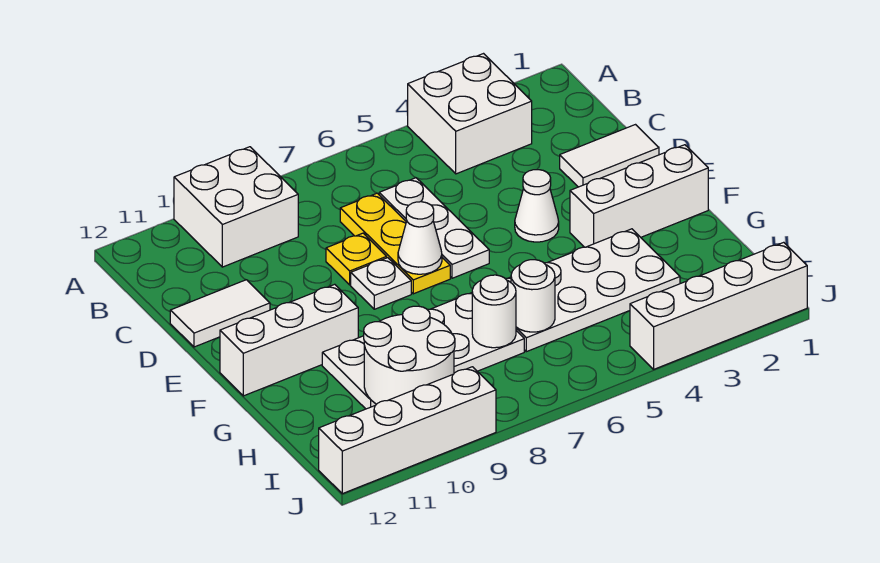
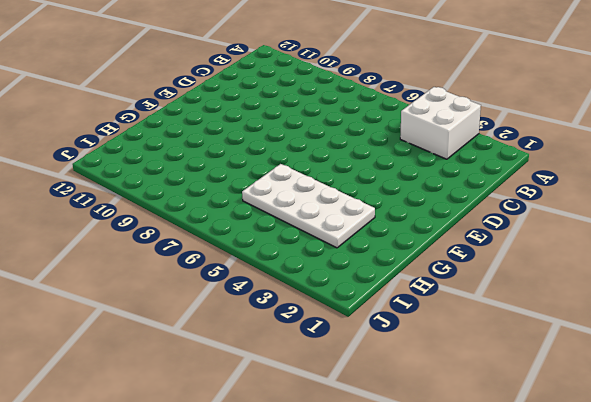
none -> white 2x2 brick [174,147,298,267]
none -> white 1x3 plate [379,178,489,278]
none -> yellow 1x3 plate [340,193,450,294]

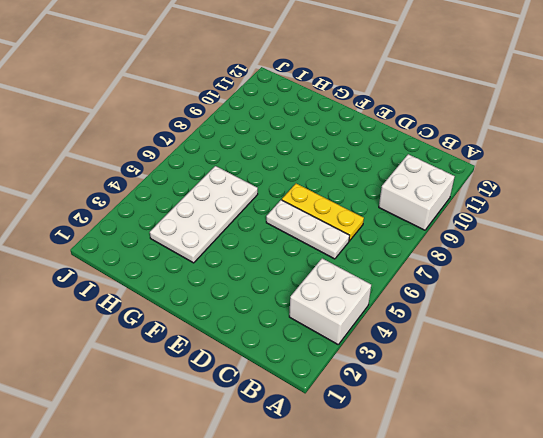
none -> white 1x2 tile [560,125,659,187]
none -> yellow 1x1 plate [326,233,387,285]
none -> white 1x2 tile [170,280,270,347]

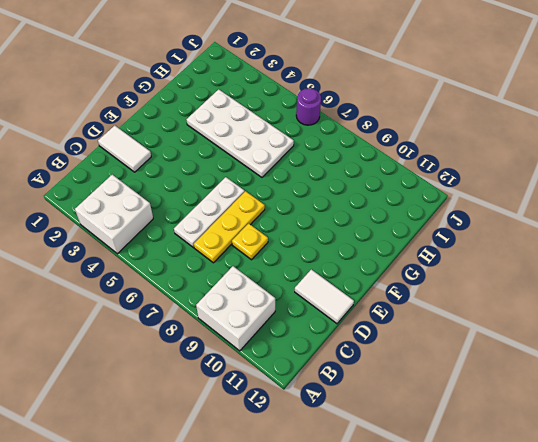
purple 1x1 round brick [296,88,321,125] -> none
none -> white 1x1 cone [515,170,559,242]
none -> white 1x1 plate [351,258,411,309]
none -> white 1x3 brick [570,145,708,247]

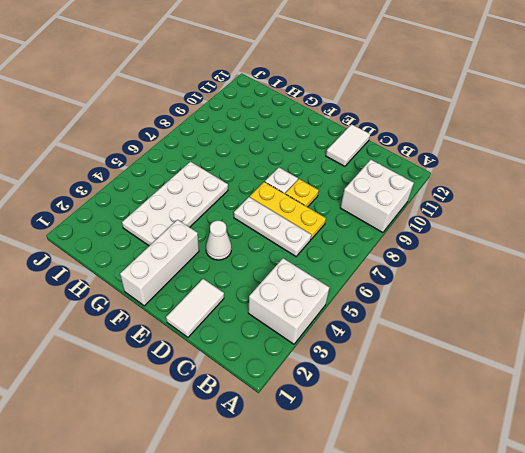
none -> white 1x3 brick [220,284,358,396]
none -> white 2x4 plate [322,293,524,409]
none -> white 1x4 brick [630,242,807,369]

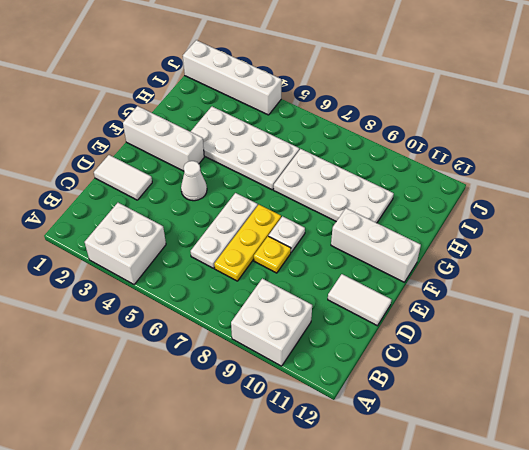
none -> white 1x4 brick [319,367,496,494]
none -> white 1x1 cone [398,202,442,274]
none -> white 1x1 round brick [511,260,555,332]

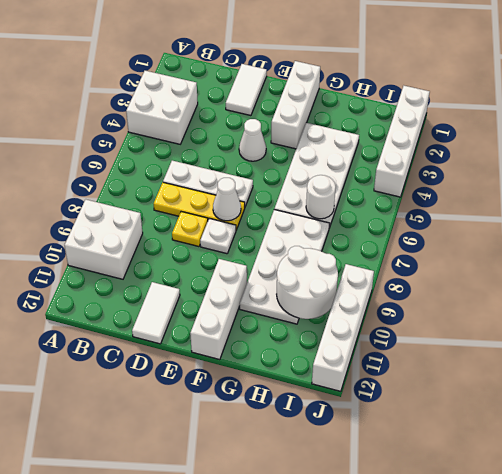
none -> white 1x1 round brick [472,275,516,348]

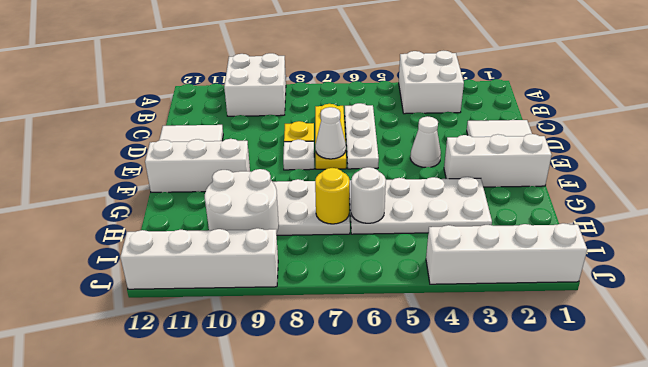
yellow 1x1 round brick [315,168,350,224] -> white 1x1 round brick [472,275,516,348]

